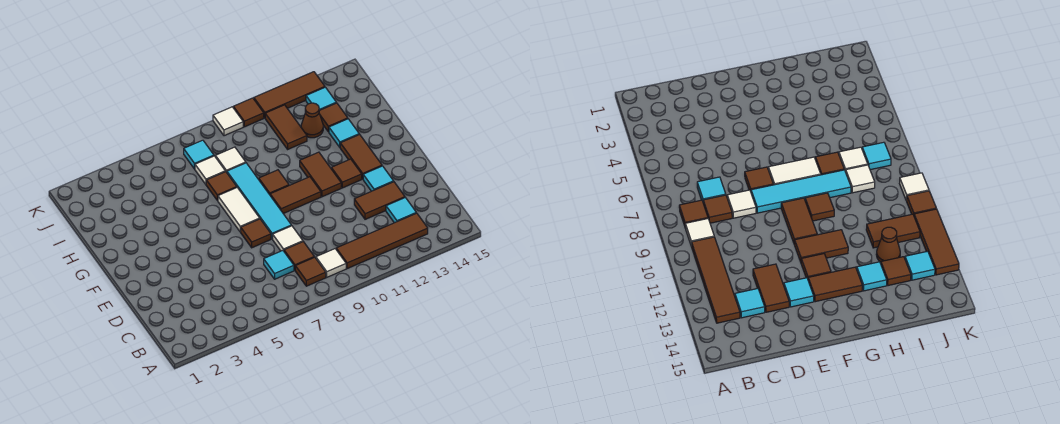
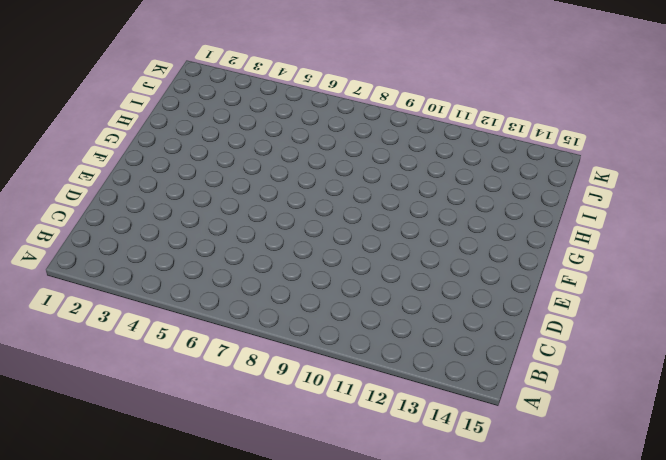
none -> brown 1x1 tile [295,257,326,286]
none -> white 1x1 tile [316,249,346,277]
none -> brown 1x4 tile [336,213,428,269]

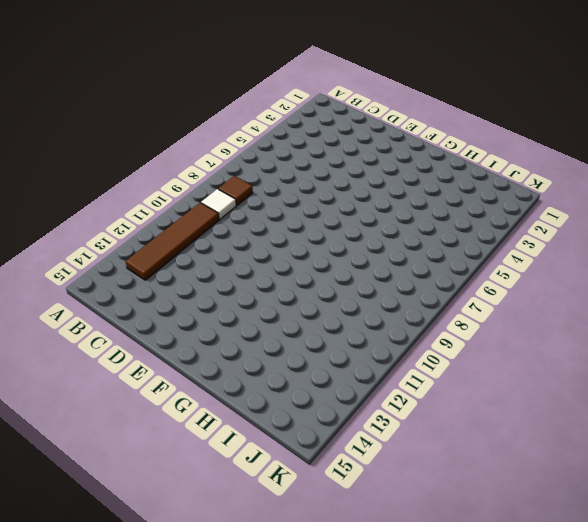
none -> cyan 1x1 tile [264,251,294,279]
none -> brown 1x1 tile [284,242,314,270]
none -> cyan 1x1 tile [386,198,416,223]

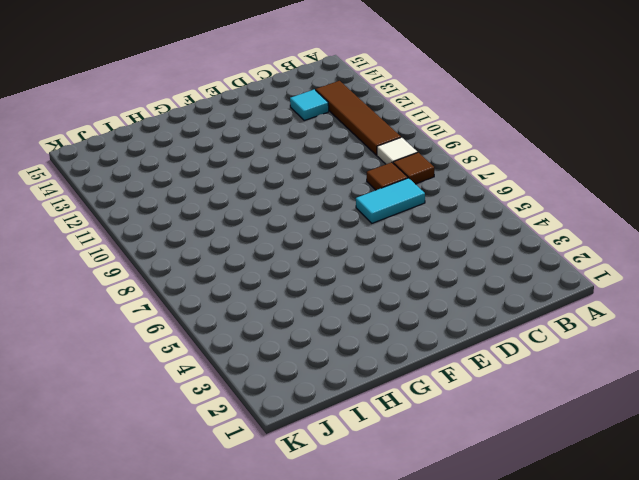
cyan 1x2 tile [356,178,425,223] -> cyan 1x1 tile [264,251,294,279]
none -> white 1x1 tile [273,226,303,251]
none -> brown 1x2 tile [354,182,405,219]
none -> brown 1x1 tile [241,219,271,248]

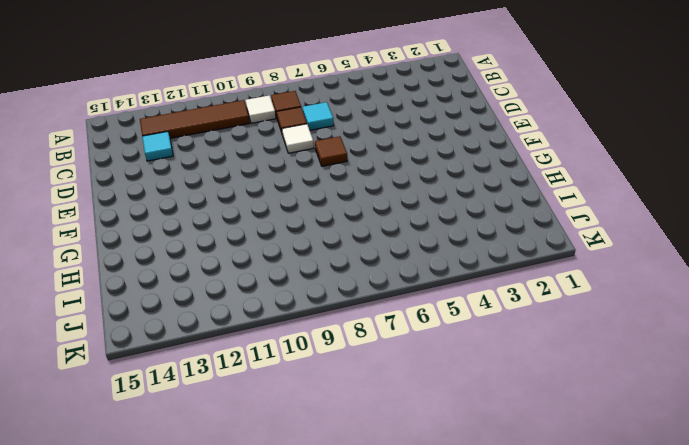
none -> brown 1x2 tile [354,182,405,219]
none -> cyan 1x4 tile [227,163,291,239]
none -> cyan 1x1 tile [363,166,394,191]

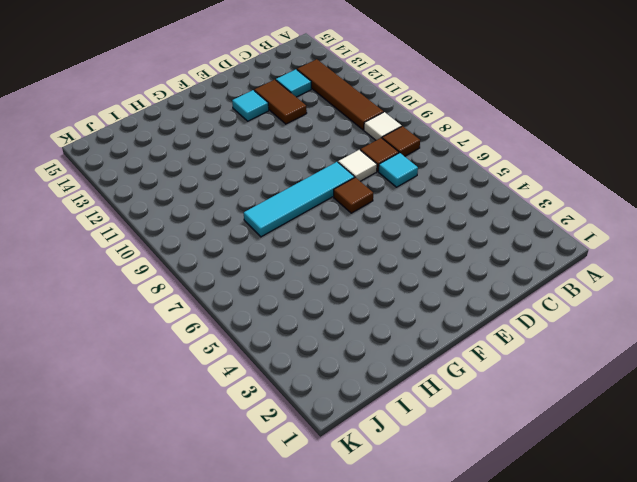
none -> white 1x2 tile [218,188,260,232]
none -> brown 1x2 tile [270,177,321,214]
none -> brown 1x2 tile [300,152,341,197]

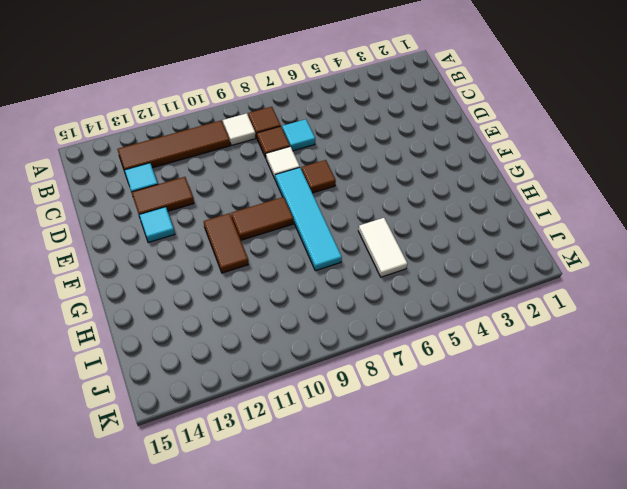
white 1x2 tile [358,218,407,277] -> white 1x2 tile moved to [218,188,260,232]
none -> brown 1x1 tile [331,159,362,188]
none -> brown 1x2 tile [340,134,382,179]
none -> brown 1x1 tile [259,170,289,195]

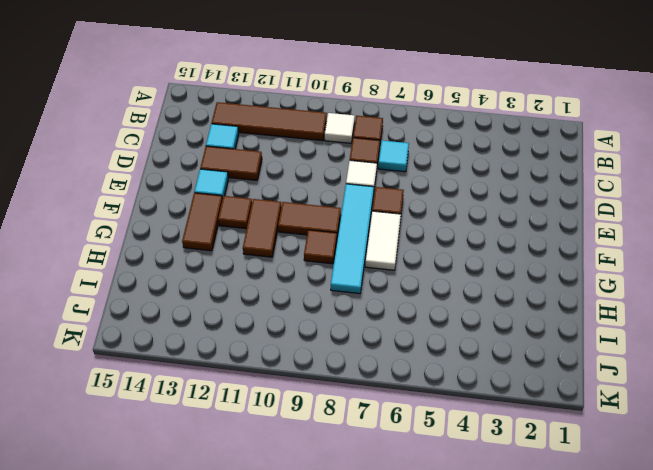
none -> brown 1x1 tile [206,172,237,201]
none -> cyan 1x1 tile [329,119,359,147]
none -> white 1x1 tile [195,156,225,184]

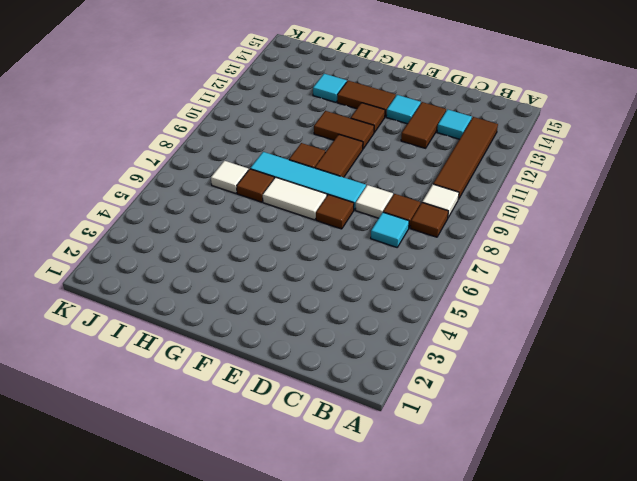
none -> white 1x1 tile [215,147,246,172]
none -> brown 1x2 tile [265,105,307,149]
none -> brown 1x1 cone [301,103,323,138]

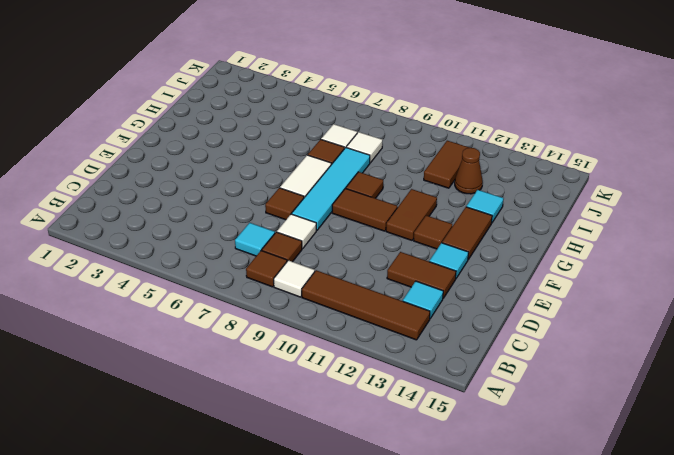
none -> brown 1x1 tile [319,103,348,132]
none -> cyan 1x1 tile [184,140,214,169]
none -> cyan 1x1 tile [306,87,336,110]

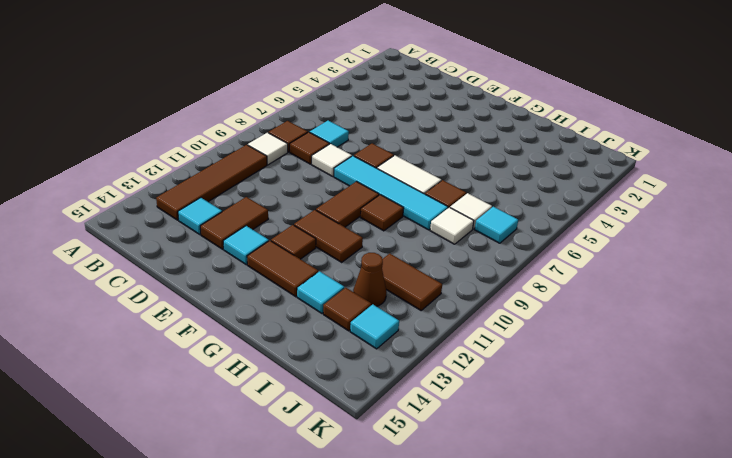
none -> white 1x1 tile [213,107,243,136]
none -> brown 1x1 tile [233,98,264,127]
none -> brown 1x3 tile [254,72,325,118]

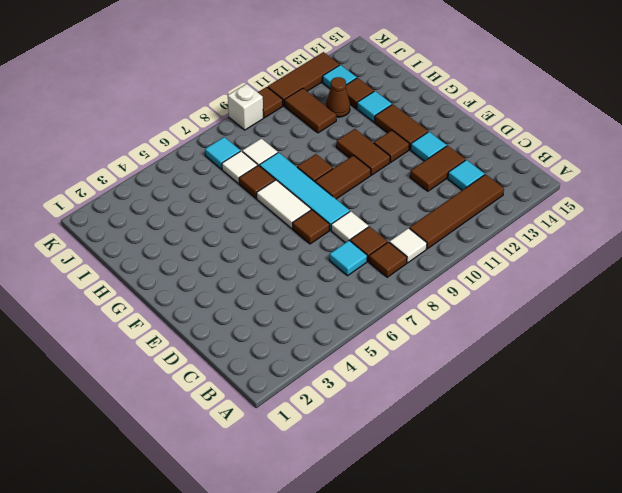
white 1x1 brick [228,84,263,130] -> white 1x1 tile [213,107,243,136]

